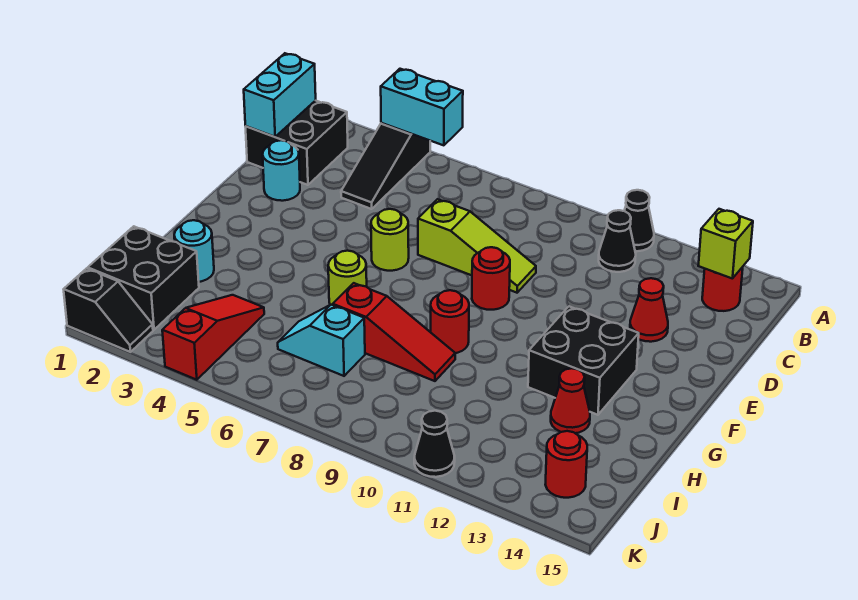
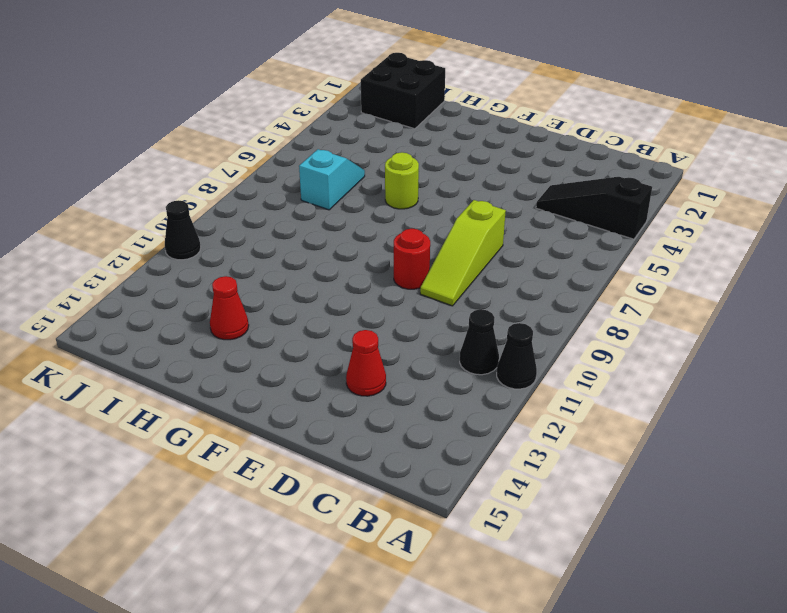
none -> black 2x2 brick [245,100,348,185]
none -> red 1x1 round brick [702,267,743,311]
none -> cyan 1x1 round brick [263,140,300,201]

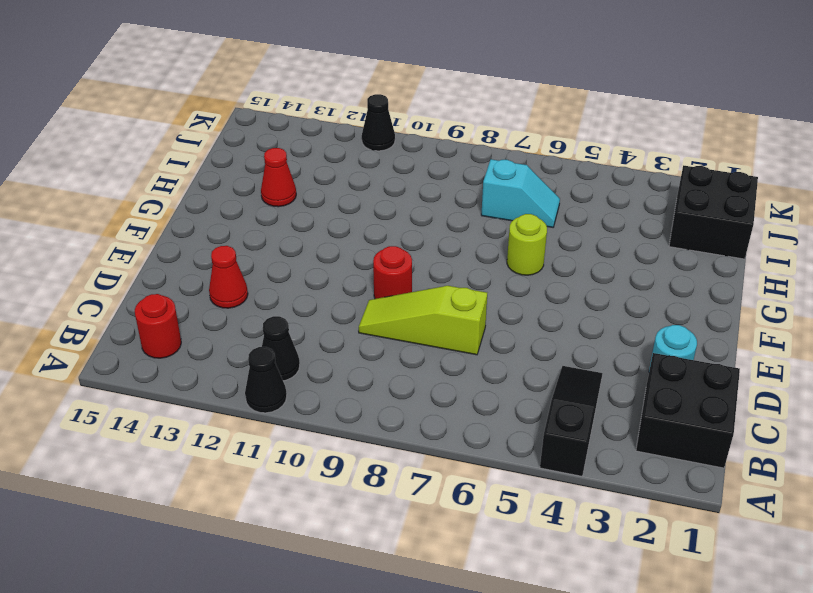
none -> lime 1x1 round brick [371,209,409,271]
none -> black 2x2 brick [528,306,639,415]
none -> red 1x1 round brick [431,290,469,353]

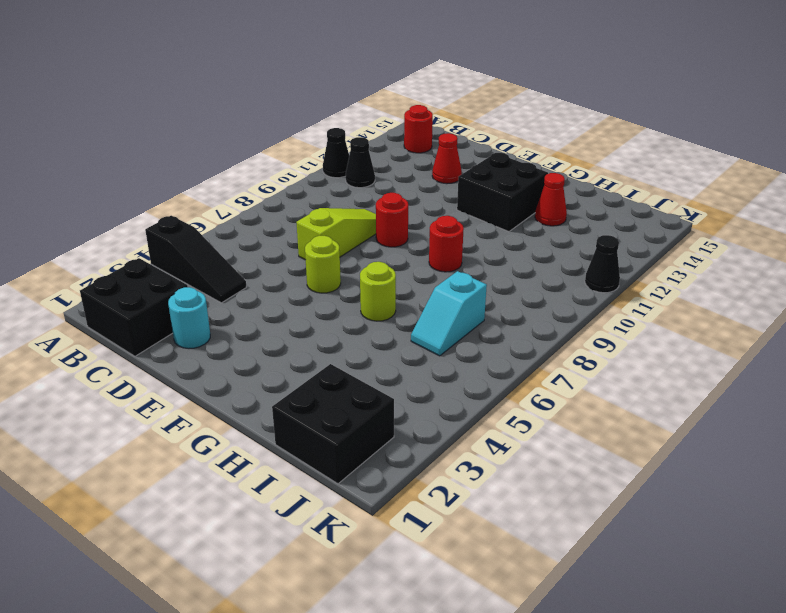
none -> cyan 1x1 round brick [174,220,214,282]
none -> red 1x3 slope [333,283,455,381]
none -> red 1x3 slope [162,295,264,380]

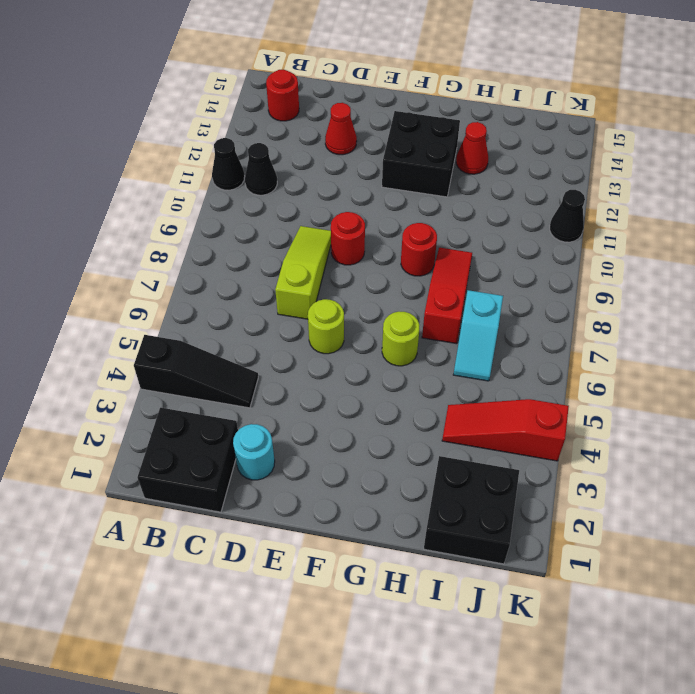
none -> cyan 1x1 round brick [174,220,214,282]
none -> red 1x1 round brick [545,431,587,498]
none -> black 1x2 slope [64,269,153,352]

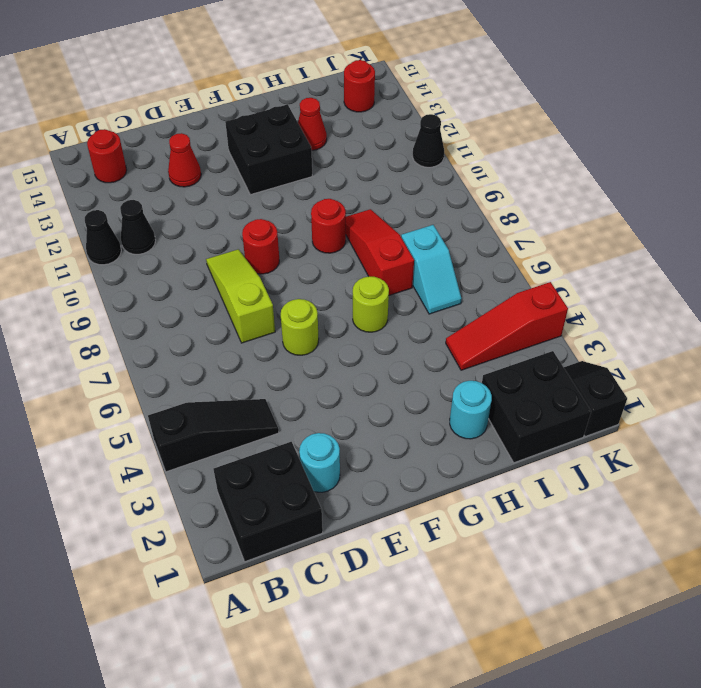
none -> cyan 1x2 brick [381,69,463,145]
none -> cyan 1x2 brick [244,53,316,137]
none -> lime 1x1 brick [698,209,753,279]

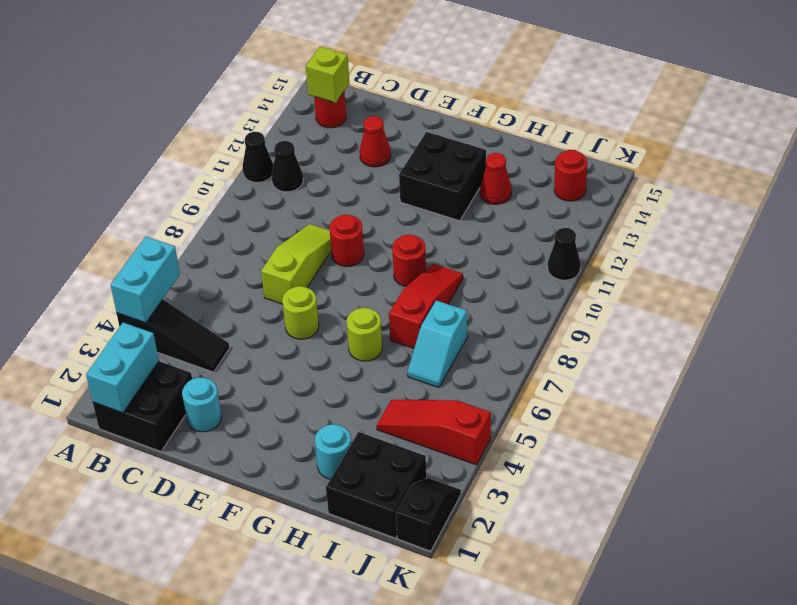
cyan 1x2 brick [86,323,159,413] -> cyan 1x2 brick turned to [244,53,316,137]

